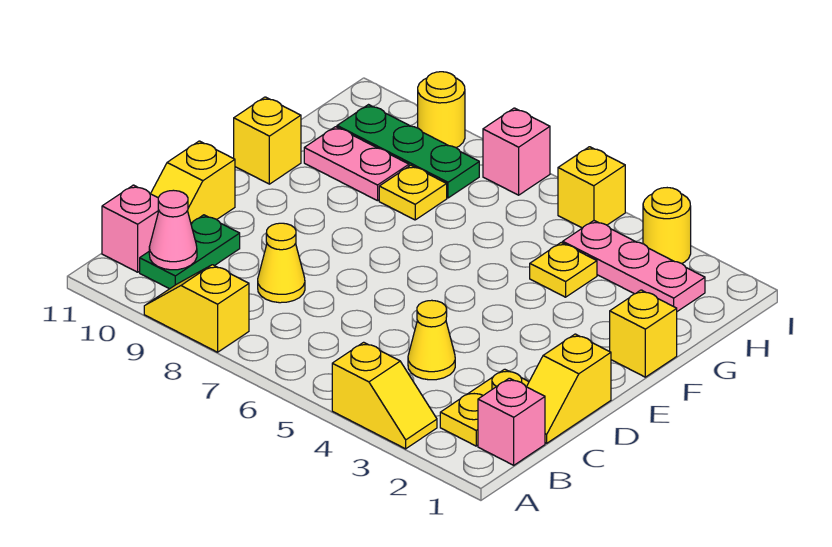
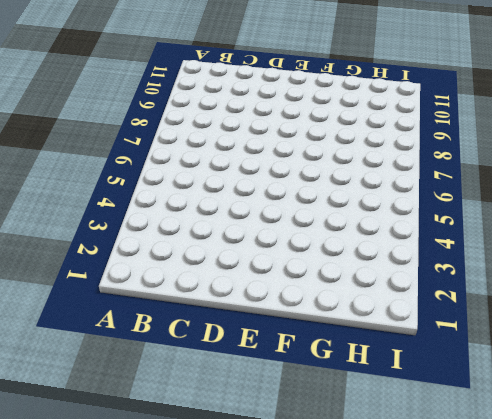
none -> yellow 1x2 slope [332,342,437,449]
none -> yellow 1x2 slope [144,265,249,352]
none -> pink 1x1 brick [478,378,545,465]

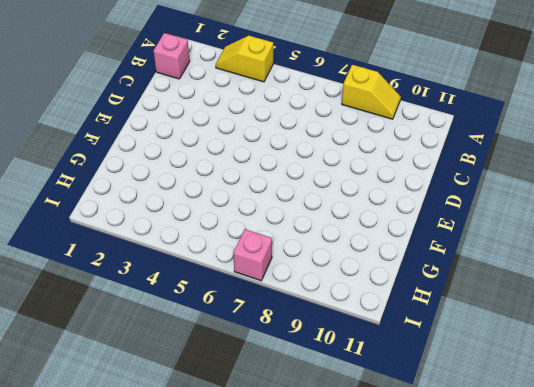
none -> yellow 1x2 plate [440,369,529,446]
none -> green 1x2 plate [140,215,240,289]
none -> pink 1x1 brick [102,185,159,272]

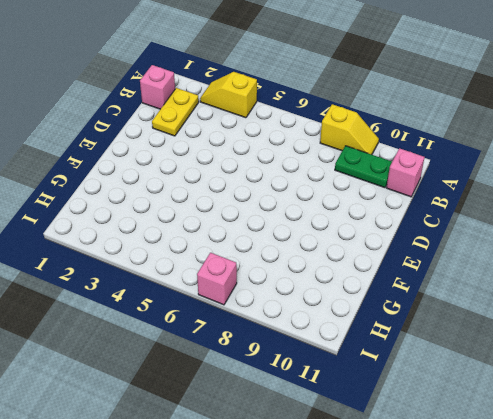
green 1x2 plate [335,146,392,188] -> green 1x2 plate turned to [140,215,240,289]
none -> yellow 1x2 slope [527,334,611,443]
none -> yellow 1x1 cone [408,300,455,380]
none -> yellow 1x1 cone [258,223,305,303]

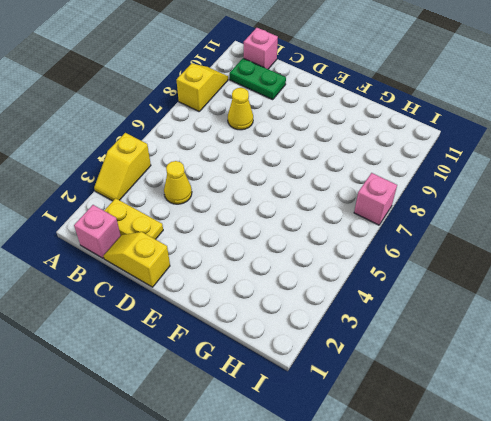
none -> yellow 1x2 slope [151,141,235,223]
none -> yellow 1x1 brick [610,290,677,377]
none -> yellow 1x1 brick [234,97,301,184]

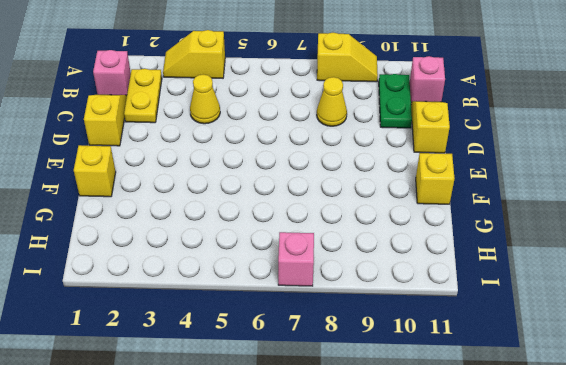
none -> yellow 1x1 plate [530,243,597,297]
none -> yellow 1x1 plate [379,165,447,220]
none -> pink 1x2 plate [304,127,409,201]

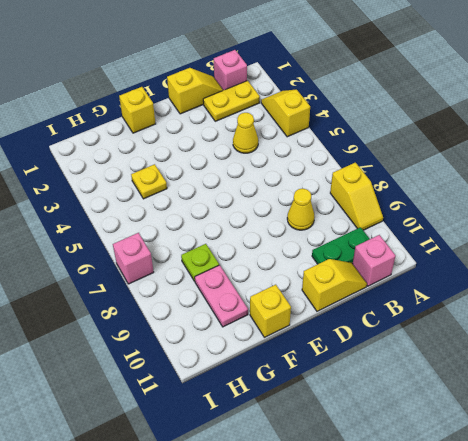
lime 1x1 plate [181,244,219,281] -> yellow 1x1 plate [379,165,447,220]
none -> pink 1x3 plate [563,221,705,311]
none -> green 1x3 plate [337,105,479,198]
none -> yellow 1x1 round brick [643,188,691,263]

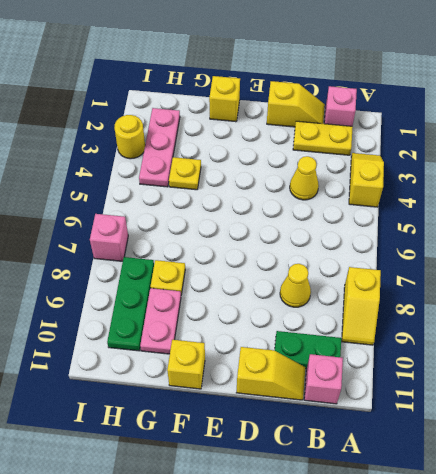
none -> yellow 1x1 brick [558,147,625,228]
none -> yellow 1x1 round brick [418,72,465,148]
none -> pink 1x1 cone [149,190,197,270]

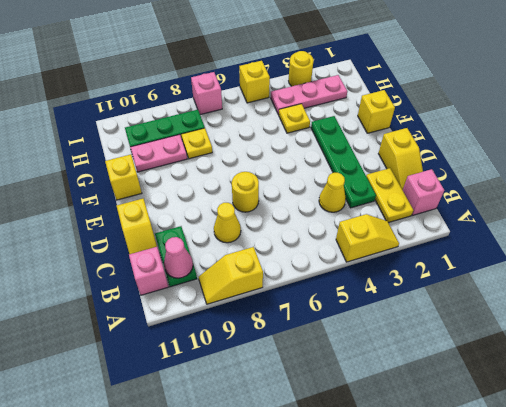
green 1x4 plate [311,116,376,208] -> none
yellow 1x1 round brick [232,172,259,212] -> yellow 1x1 round brick moved to [418,72,465,148]

